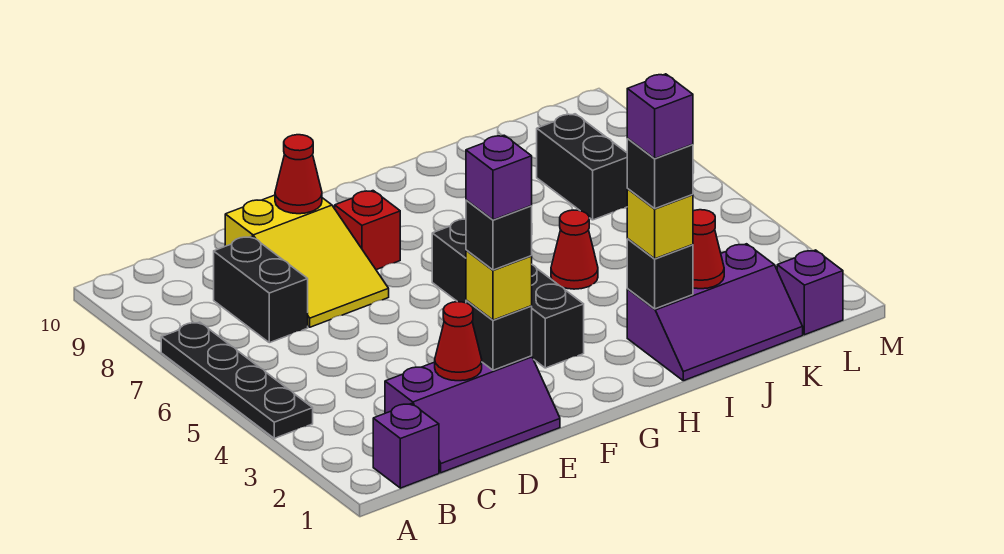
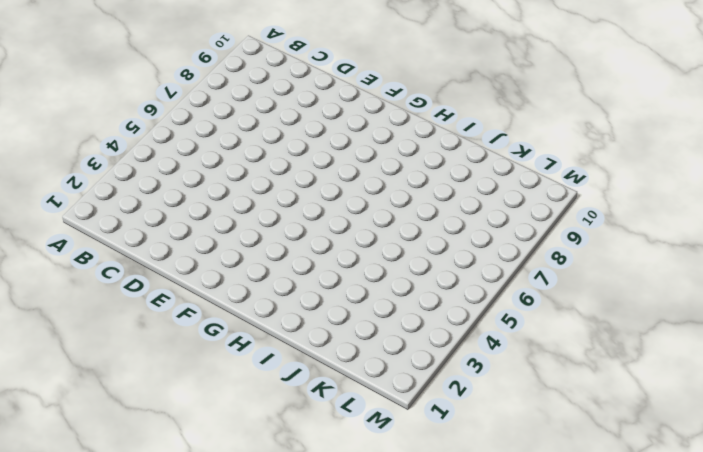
none -> black 1x4 plate [161,322,313,438]
none -> purple 1x1 brick [373,404,439,488]
none -> purple 2x3 slope [385,356,560,473]

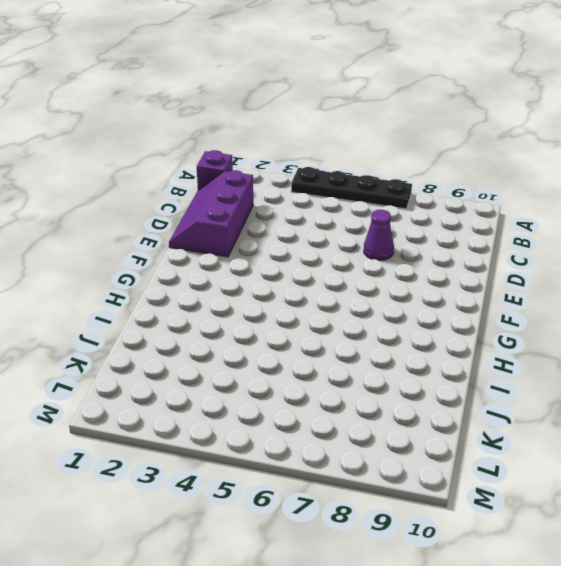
purple 1x1 cone [364,210,394,260] -> yellow 2x3 slope [225,195,389,327]
none -> black 1x2 brick [214,236,308,343]
none -> red 1x1 brick [335,191,400,270]
none -> black 1x4 brick [432,219,584,368]

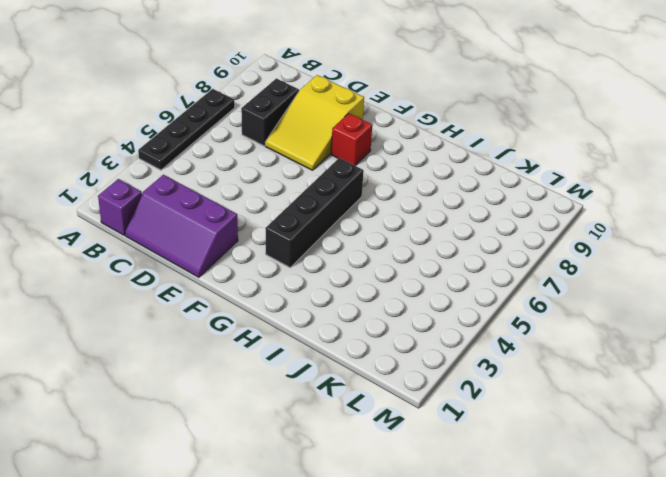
none -> purple 2x3 slope [627,244,803,381]
none -> red 1x1 cone [551,210,598,289]
none -> black 1x2 brick [537,114,628,220]

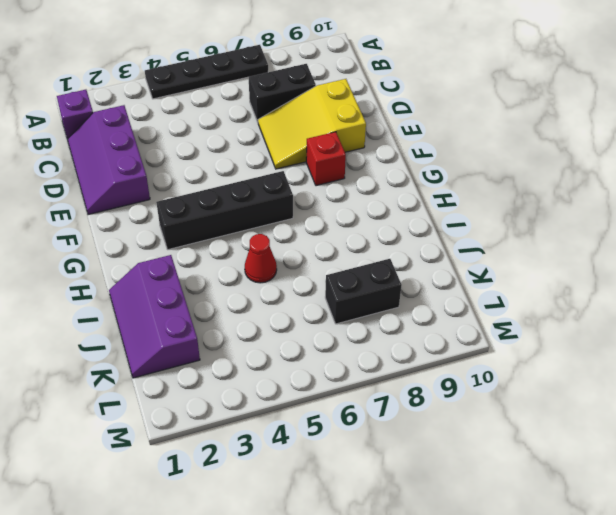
none -> purple 1x1 brick [777,250,843,335]
none -> red 1x1 cone [435,302,482,381]
none -> black 1x1 brick [466,300,532,370]

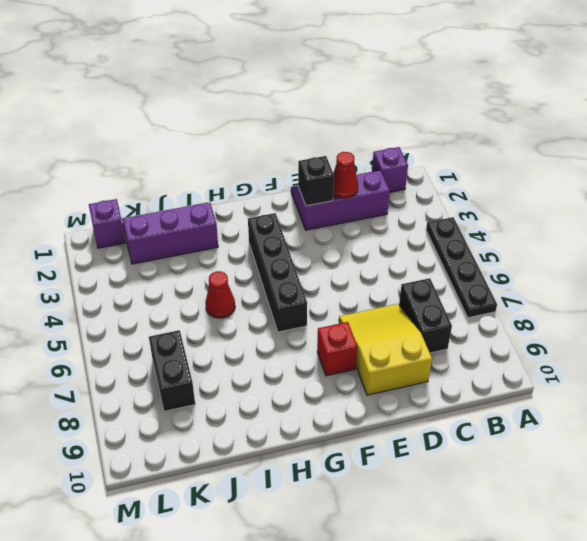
none -> red 1x1 cone [275,135,322,214]
none -> black 1x1 brick [627,239,693,309]
none -> red 1x1 cone [693,210,724,289]

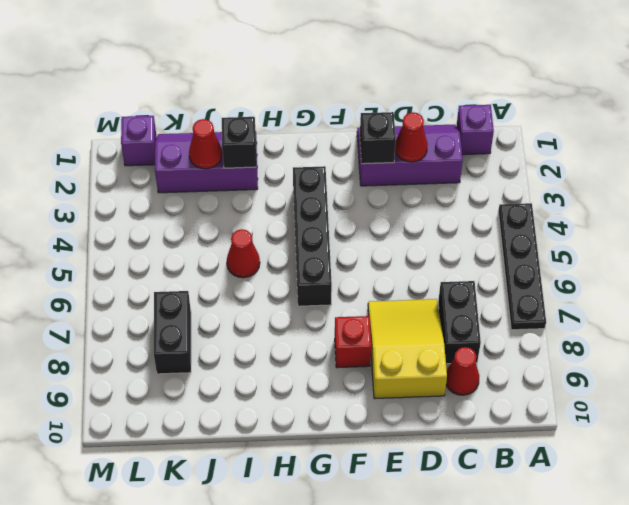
red 1x1 cone [446,347,479,395] -> red 1x1 cone moved to [275,135,322,214]
none -> yellow 1x1 brick [466,250,532,320]
none -> yellow 1x1 brick [627,189,693,259]
none -> black 1x1 brick [466,200,532,270]

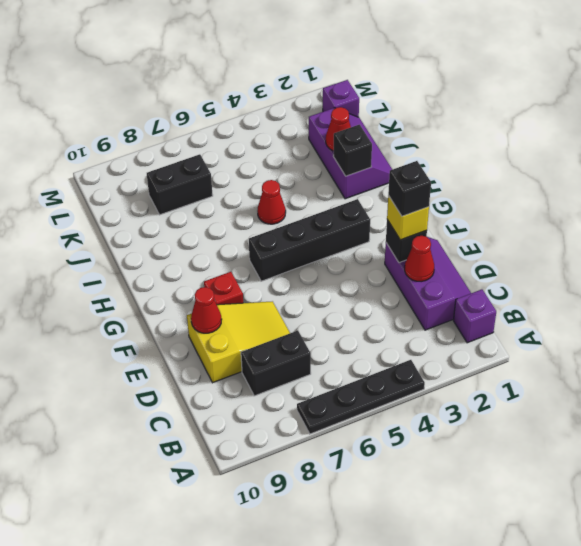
none -> yellow 1x1 brick [627,189,693,259]
none -> black 1x1 brick [627,139,693,209]
none -> purple 1x1 brick [466,135,532,220]

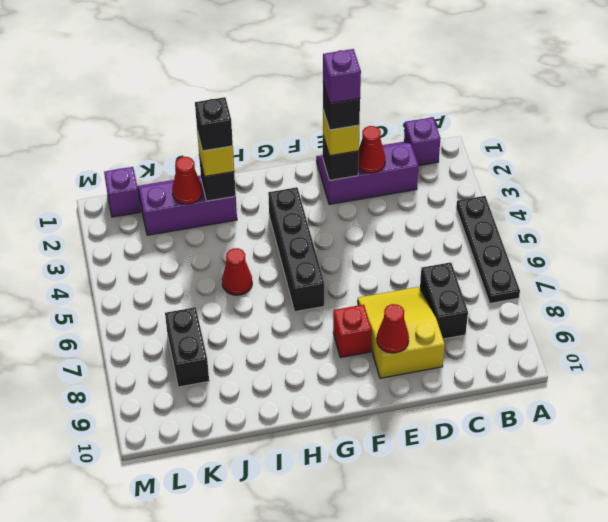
none -> purple 1x1 brick [627,74,693,158]

